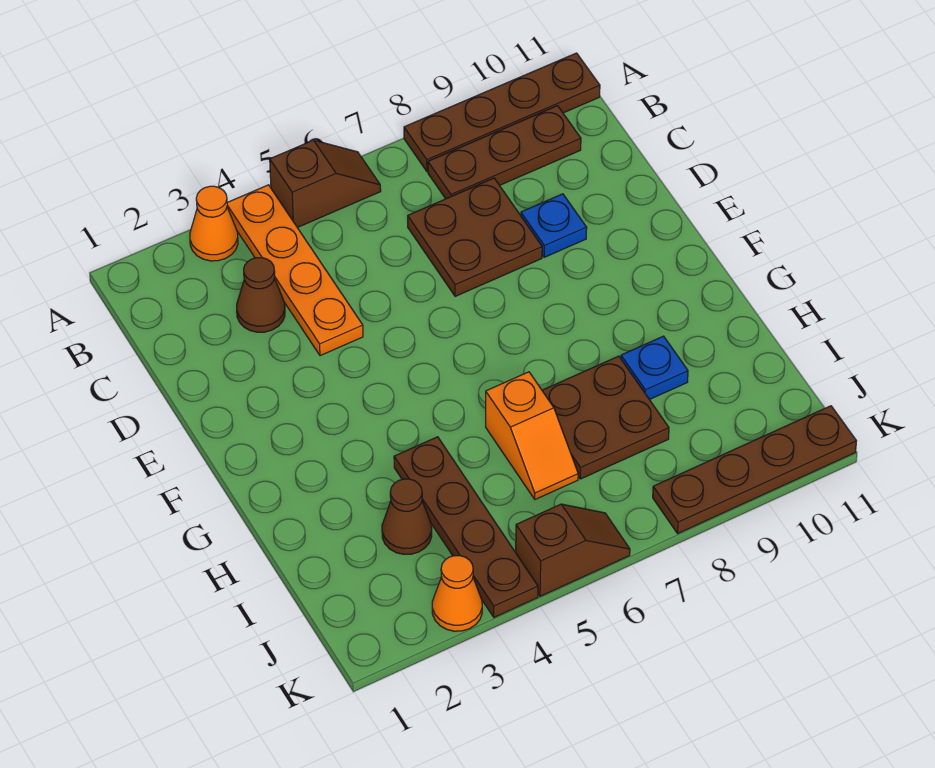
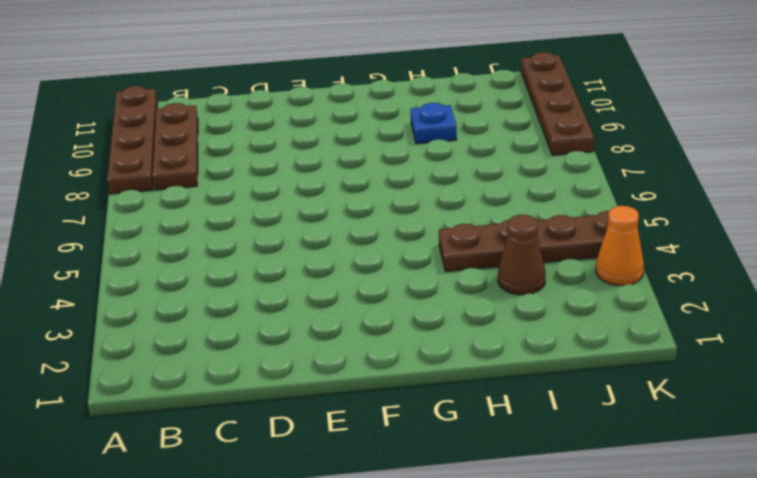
none -> orange 1x1 cone [190,186,238,261]
none -> orange 1x4 plate [227,185,363,356]
none -> brown 1x2 slope [270,140,381,228]

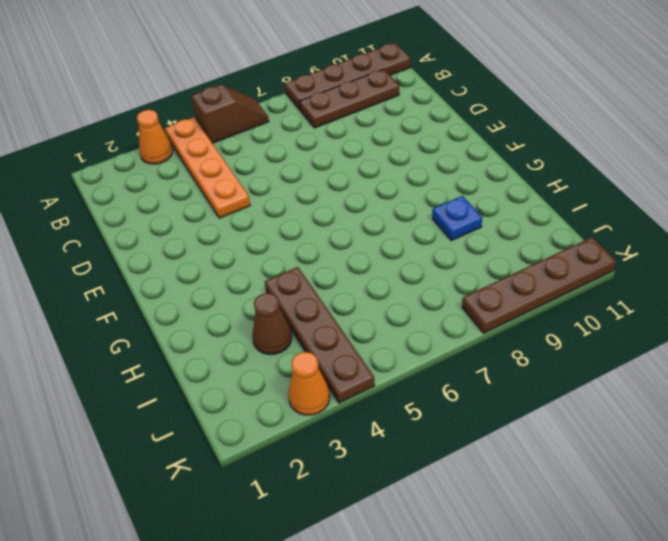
none -> brown 1x1 cone [237,258,285,332]
none -> brown 2x2 plate [408,178,542,296]
none -> blue 1x1 plate [521,194,587,257]

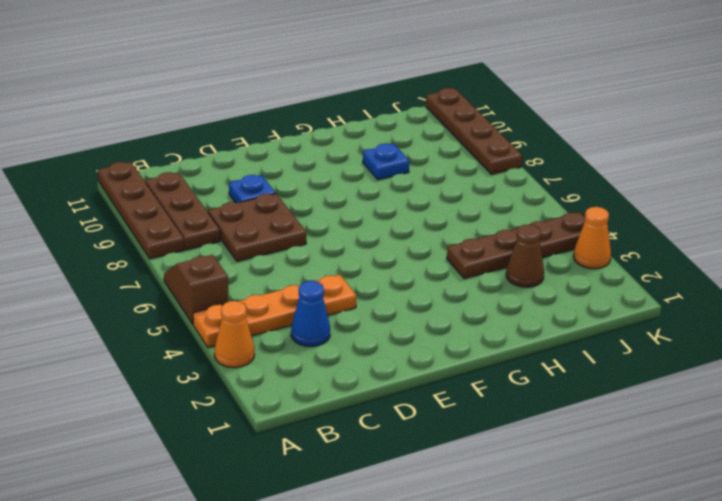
blue 1x1 cone [291,281,330,347] -> brown 1x1 cone [237,258,285,332]
none -> orange 1x2 slope [486,372,578,499]
none -> brown 2x2 plate [542,356,669,479]
none -> brown 1x2 slope [516,504,630,596]

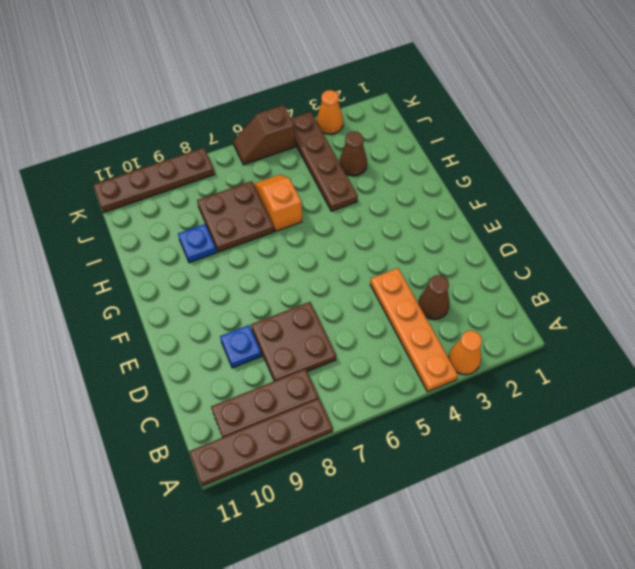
none -> brown 1x2 slope [270,140,381,228]

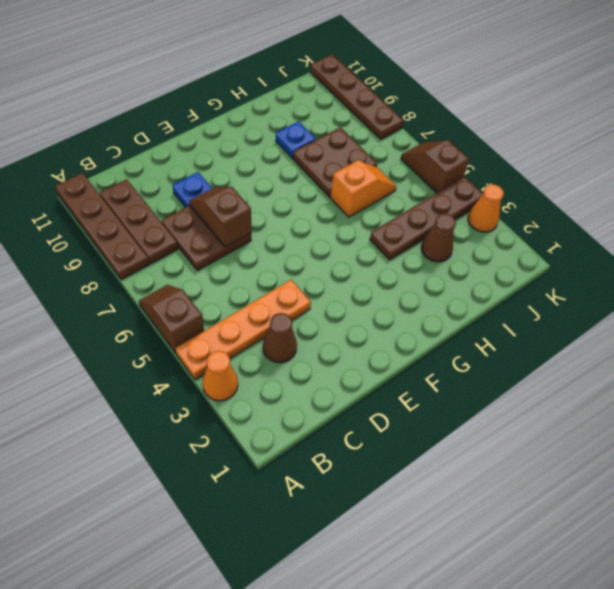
brown 1x2 slope [189,187,251,247] -> none

